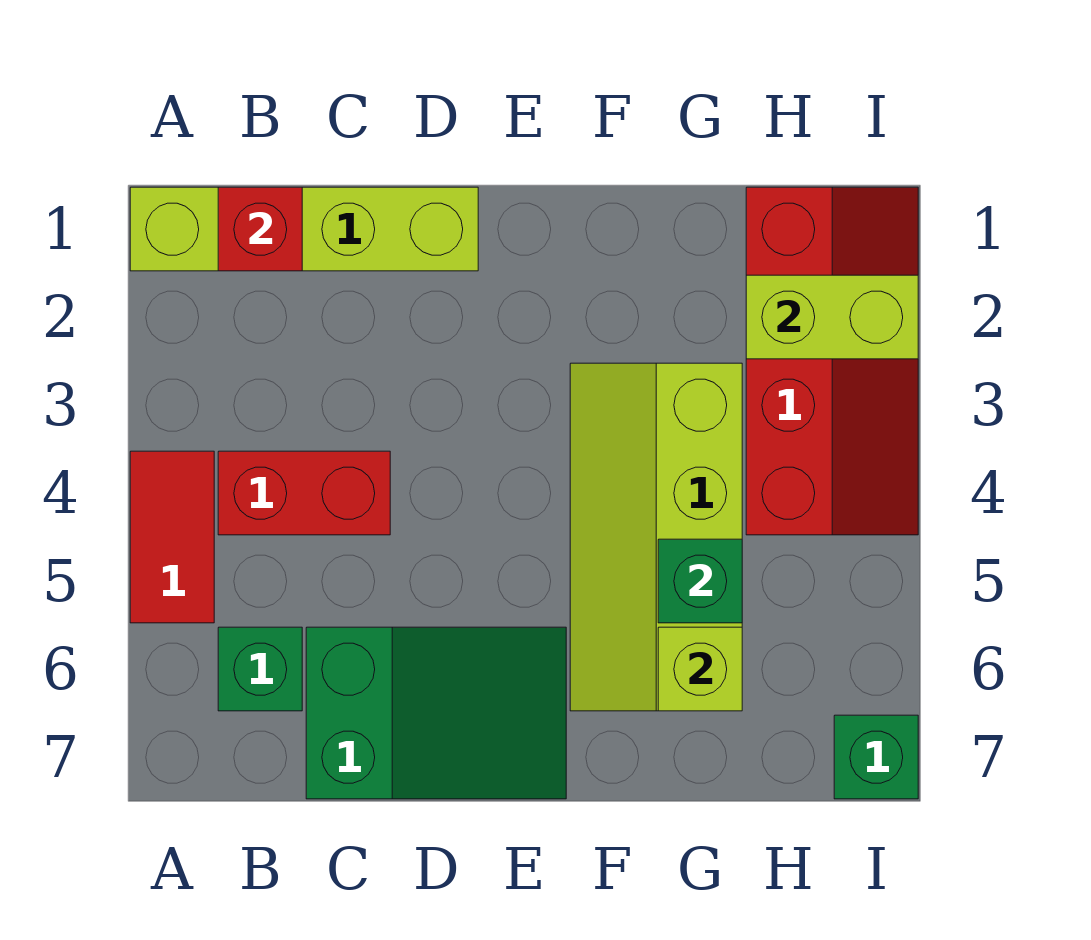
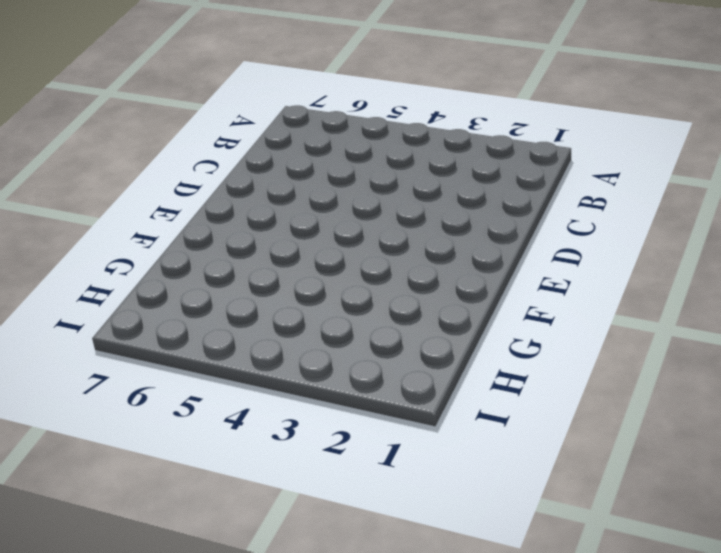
none -> lime 1x4 brick [130,187,478,271]
none -> red 1x2 tile [130,451,214,623]
none -> red 1x2 brick [218,451,390,535]

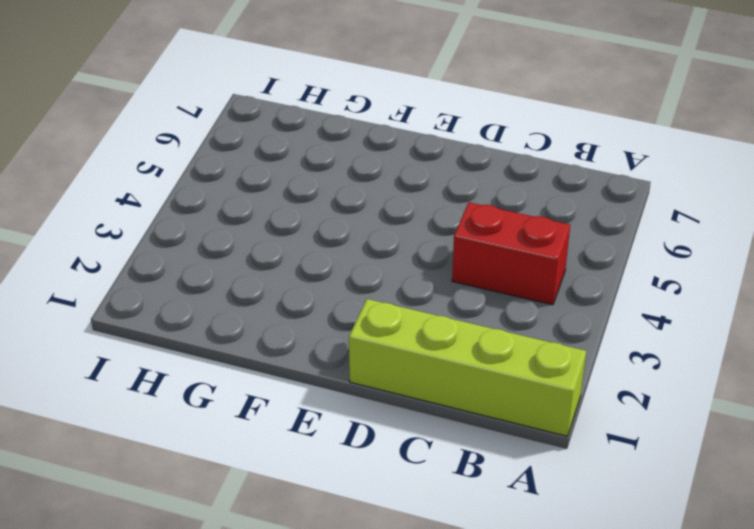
none -> red 1x2 tile [130,451,214,623]
none -> green 1x1 brick [218,627,302,711]
none -> green 2x3 slope [306,627,566,799]

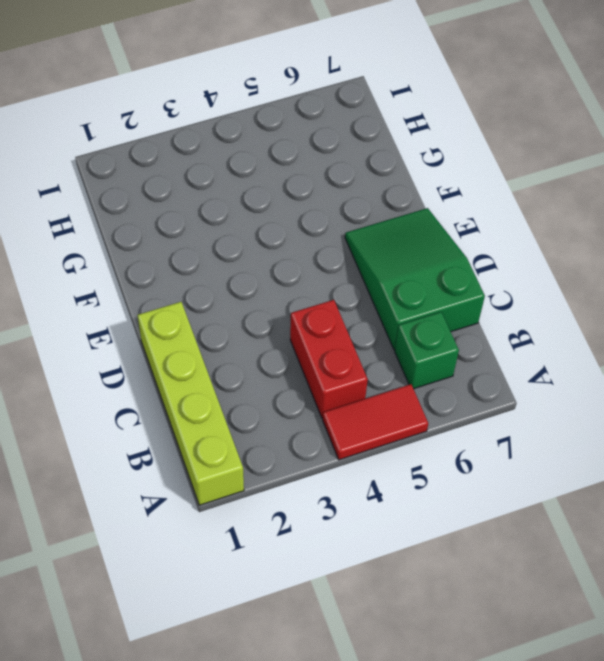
none -> lime 2x4 slope [570,363,742,711]
none -> red 2x4 slope [746,187,918,535]
none -> green 1x1 brick [834,715,918,799]

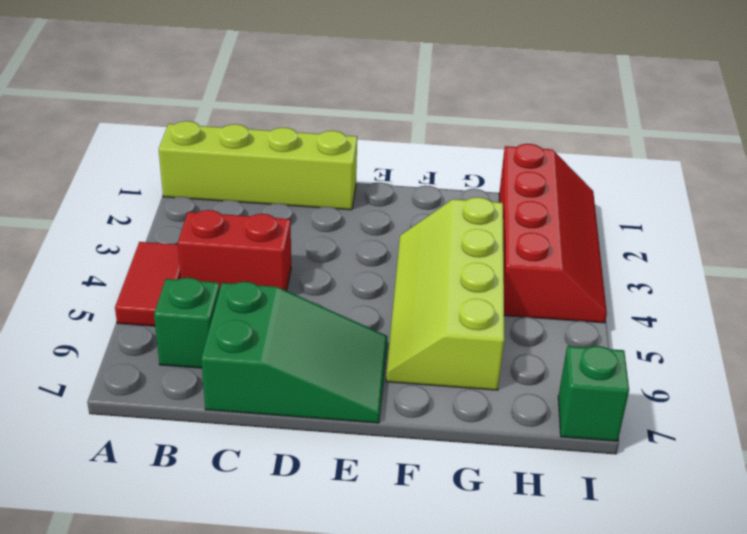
none -> red 1x1 brick [218,187,302,271]
none -> green 1x1 brick [658,539,742,623]
none -> lime 1x1 brick [658,627,742,711]

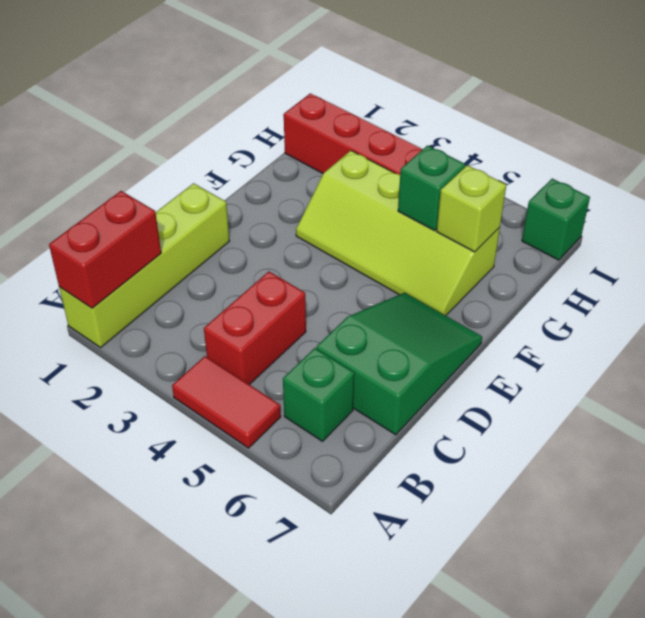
red 1x2 brick [49,191,161,308] -> red 1x1 brick [218,187,302,271]
none -> lime 1x2 brick [746,275,918,359]

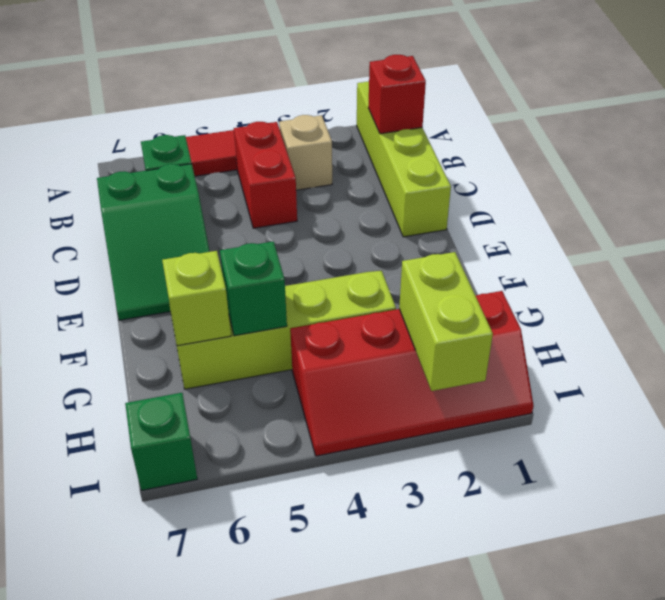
tan 1x1 brick [279,115,332,190] -> none

